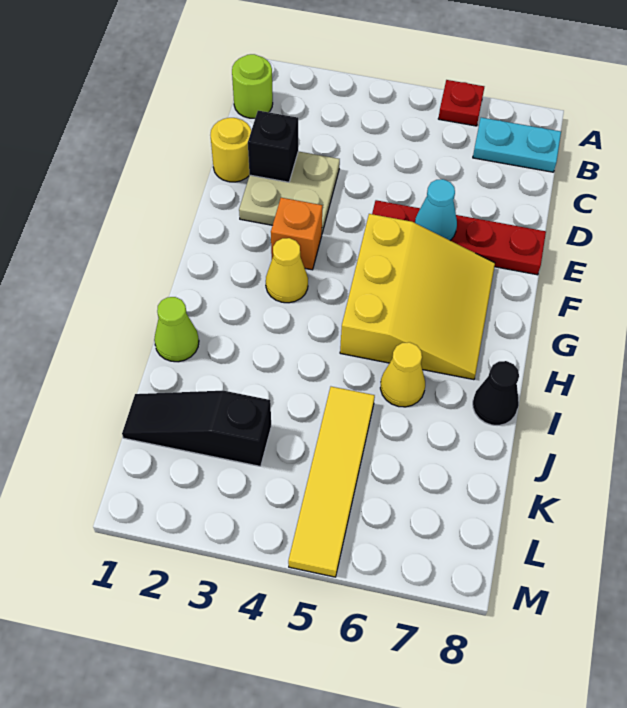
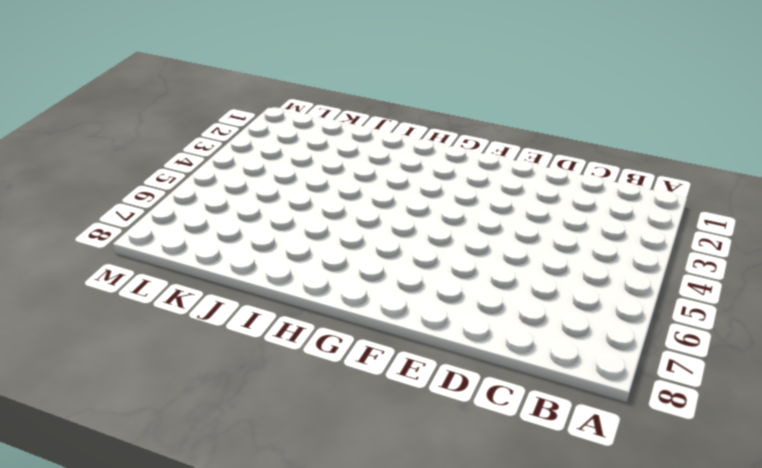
none -> red 1x1 plate [438,80,484,126]
none -> lime 1x1 round brick [232,54,273,118]
none -> cyan 1x2 plate [473,118,561,172]

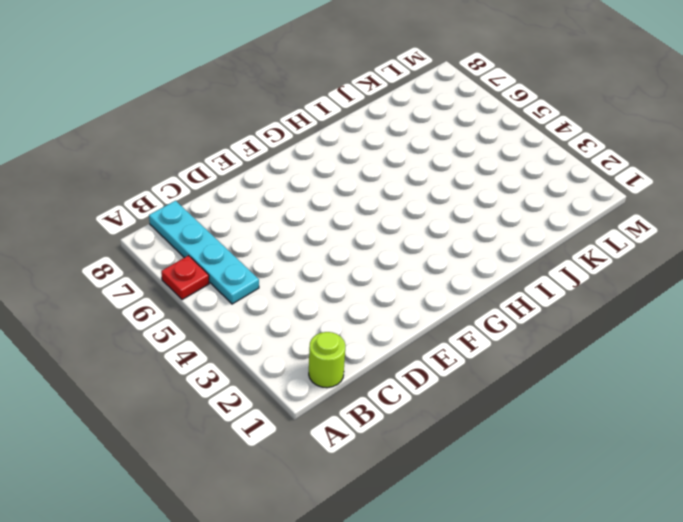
cyan 1x4 plate [149,201,259,304] -> cyan 1x2 plate [473,118,561,172]
none -> yellow 1x1 round brick [210,118,251,182]
none -> tan 2x2 plate [239,151,340,233]
none -> red 1x4 plate [372,200,546,275]

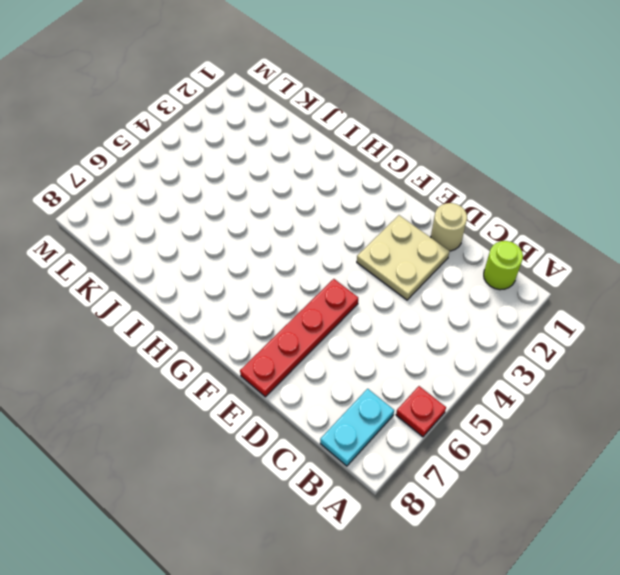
tan 1x1 round brick [431,203,467,251] -> yellow 1x1 round brick [210,118,251,182]
none -> orange 1x1 brick [271,198,322,270]
none -> yellow 3x3 slope [340,214,495,380]
none -> yellow 1x1 cone [266,238,308,303]

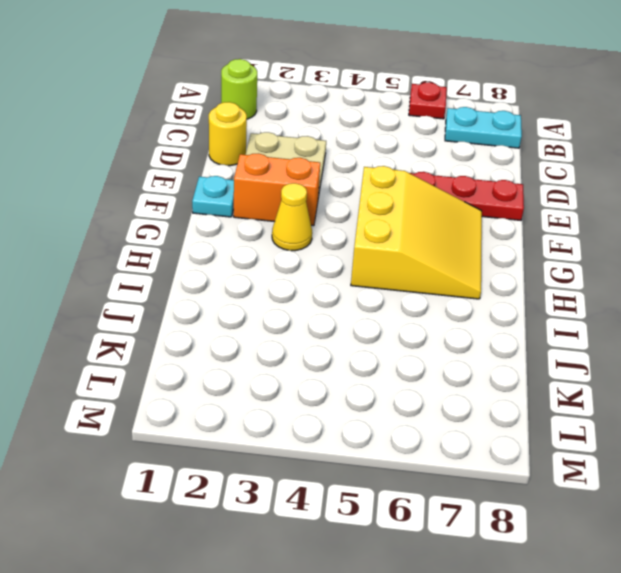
cyan 1x1 plate [192,176,234,217] -> none
orange 1x2 brick [234,153,320,226] -> orange 1x1 brick [271,198,322,270]
none -> lime 1x1 cone [154,297,199,362]
none -> yellow 1x1 cone [380,342,425,407]
none -> black 1x1 cone [473,361,519,425]

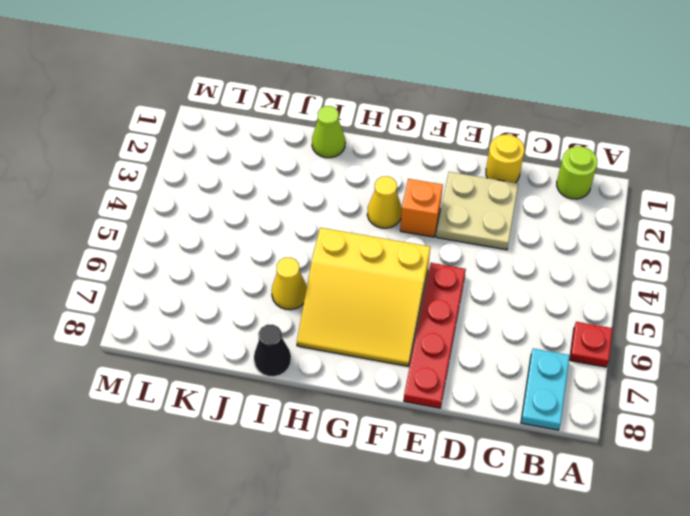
none -> yellow 1x4 tile [288,387,375,577]
none -> black 1x3 slope [122,391,271,466]
none -> black 1x1 brick [248,111,298,182]

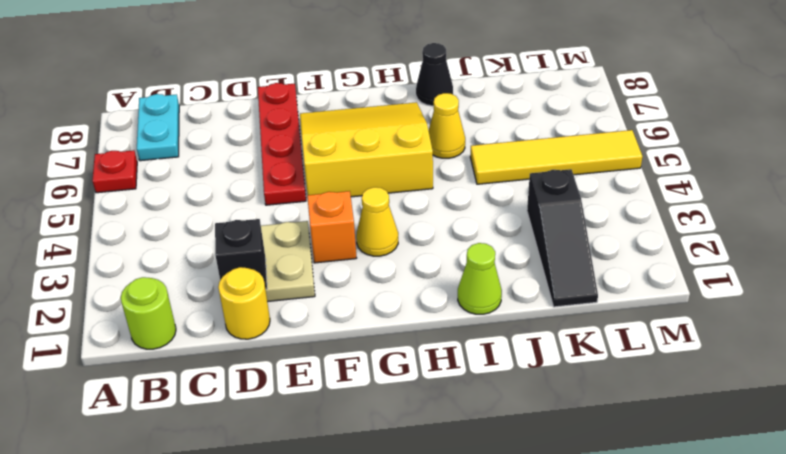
none -> cyan 1x1 cone [415,179,457,240]

